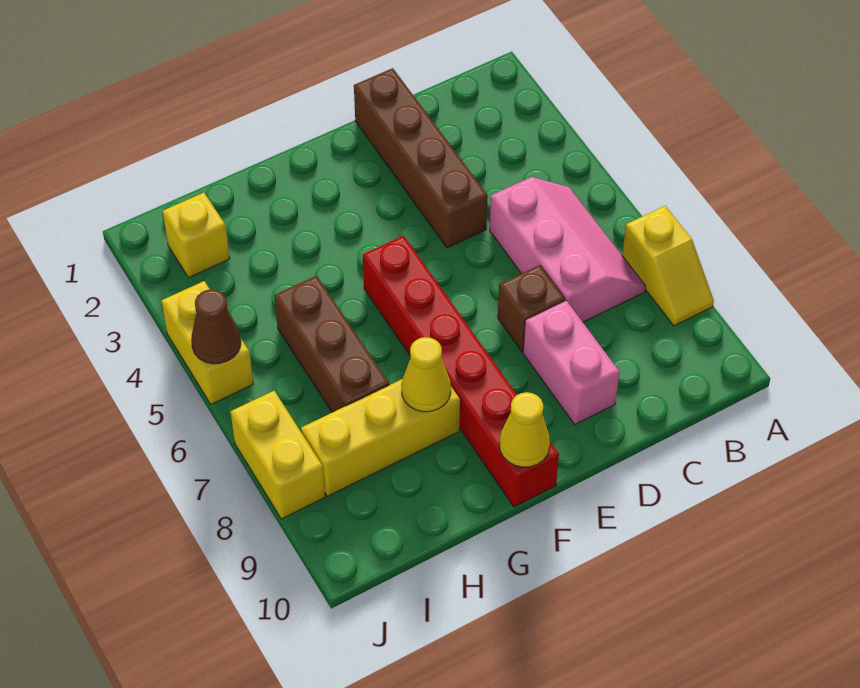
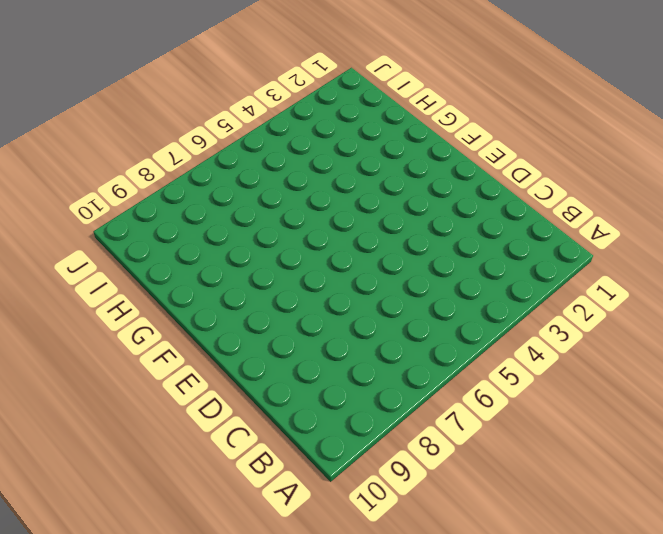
none -> yellow 1x2 slope [622,206,714,326]
none -> pink 2x3 slope [490,177,646,322]
none -> brown 1x4 brick [354,68,488,248]

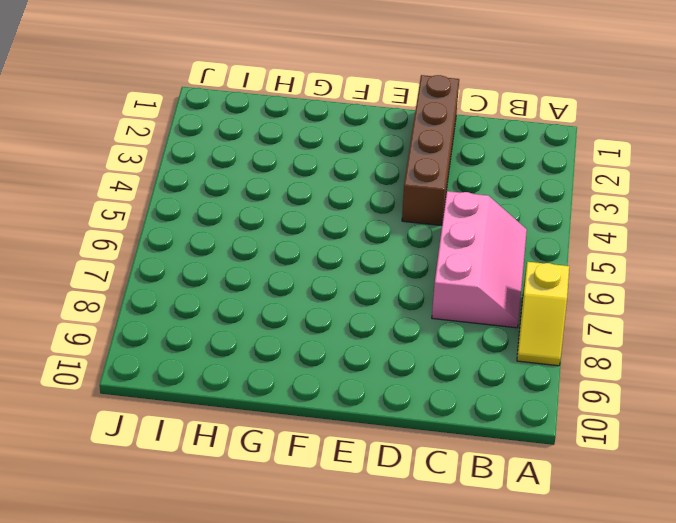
none -> brown 1x1 brick [498,265,565,352]
none -> pink 1x2 brick [523,300,619,424]
none -> red 1x6 brick [363,236,559,507]

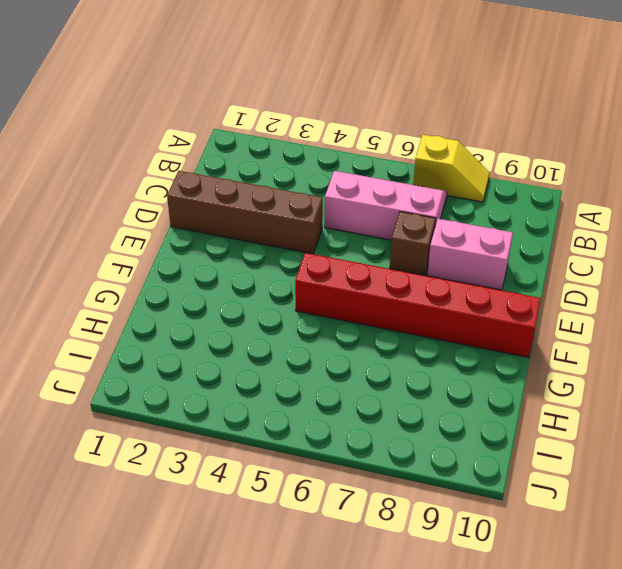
none -> yellow 1x3 brick [301,379,460,496]
none -> brown 1x3 brick [274,276,389,412]
none -> yellow 1x1 brick [163,193,230,278]

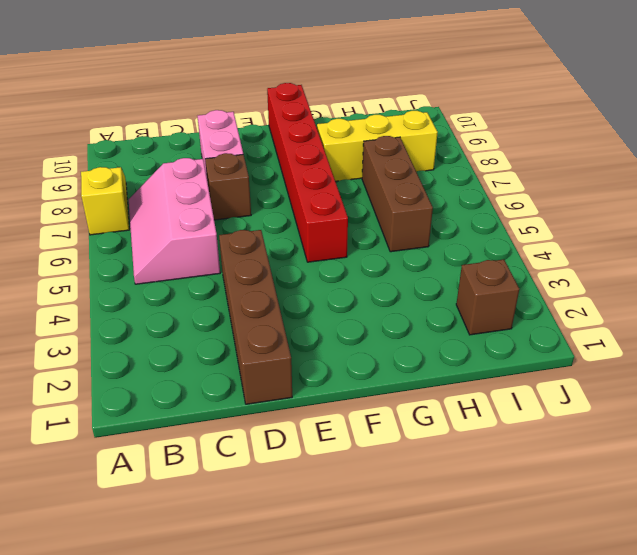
brown 1x1 brick [456,259,519,335] -> yellow 1x1 brick [163,193,230,278]
none -> yellow 1x2 brick [161,281,253,404]
none -> yellow 1x2 brick [230,391,325,519]
none -> yellow 1x1 cone [499,392,550,467]

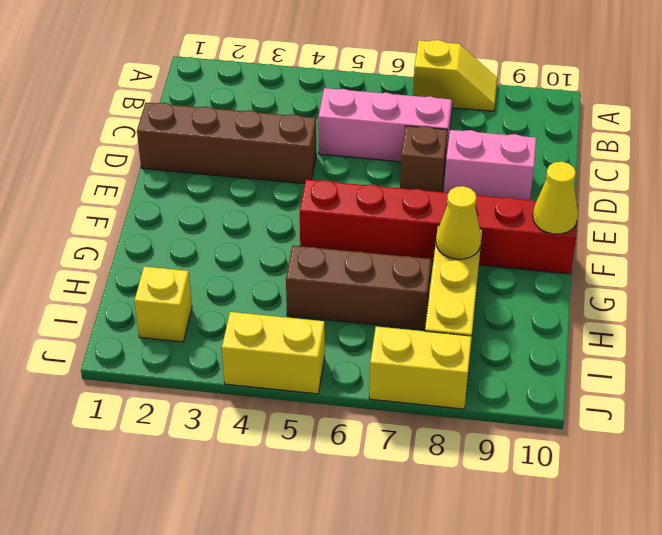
none -> brown 1x1 cone [191,289,241,364]

